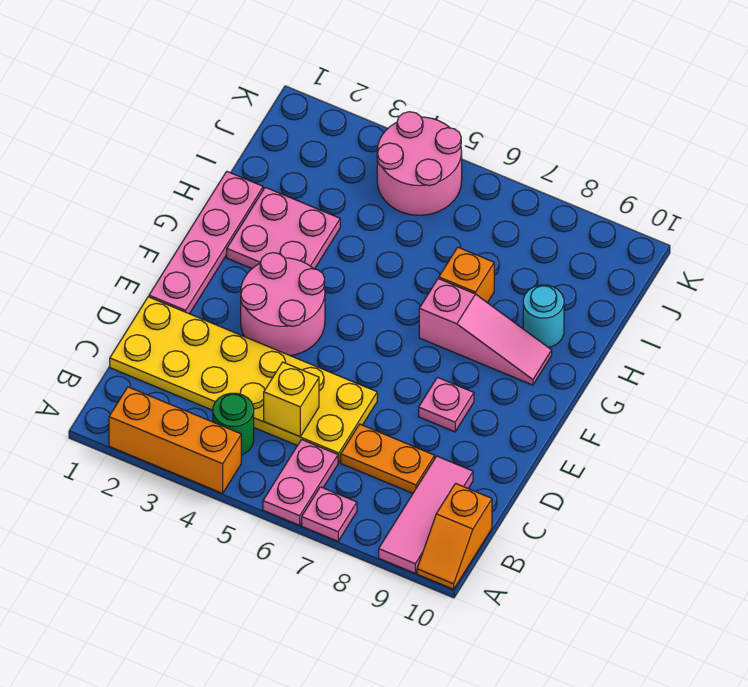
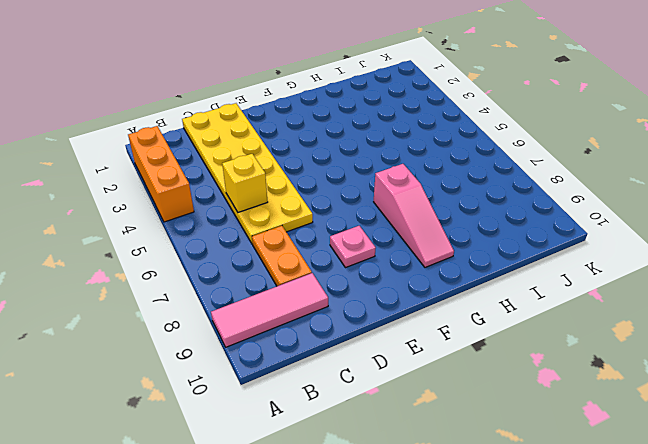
none -> pink 1x2 plate [263,440,338,525]
none -> pink 1x1 plate [302,487,357,541]
none -> orange 1x2 slope [417,483,492,589]

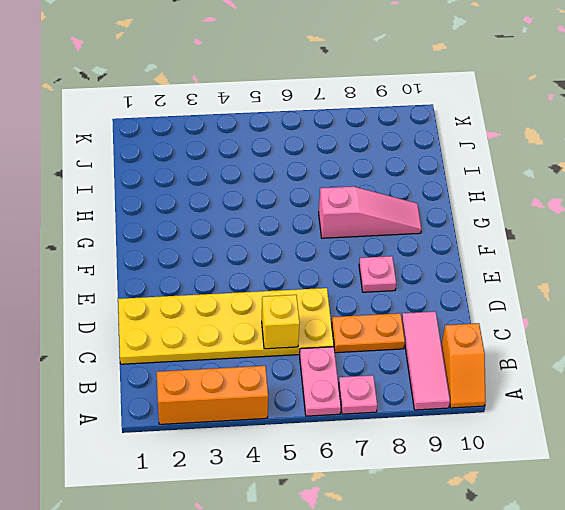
none -> green 1x1 round brick [213,393,254,455]
none -> pink 1x4 plate [149,172,263,314]
none -> pink 2x2 round brick [241,253,325,356]

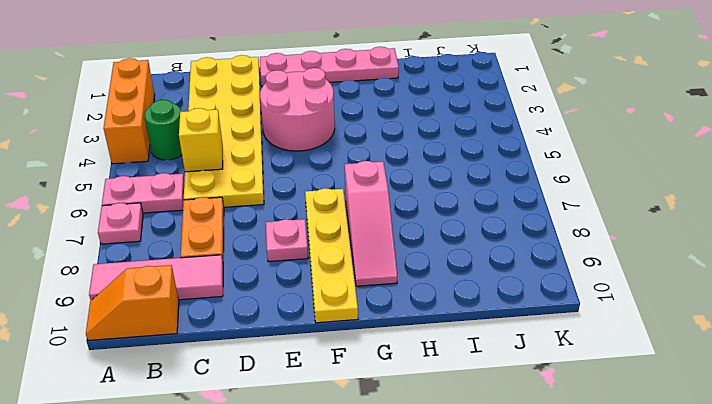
yellow 1x4 plate [305,188,358,323] -> none
none -> pink 2x2 plate [227,187,340,269]
none -> orange 1x1 brick [439,247,494,303]
none -> cyan 1x1 round brick [523,285,564,347]

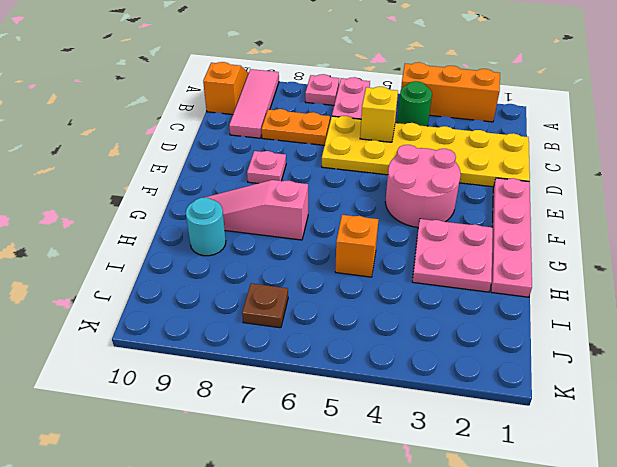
orange 1x1 brick [335,215,379,277] -> orange 1x1 brick moved to [439,247,494,303]
brown 1x1 plate [242,283,288,328] -> none
none -> pink 2x2 round brick [377,112,462,215]

